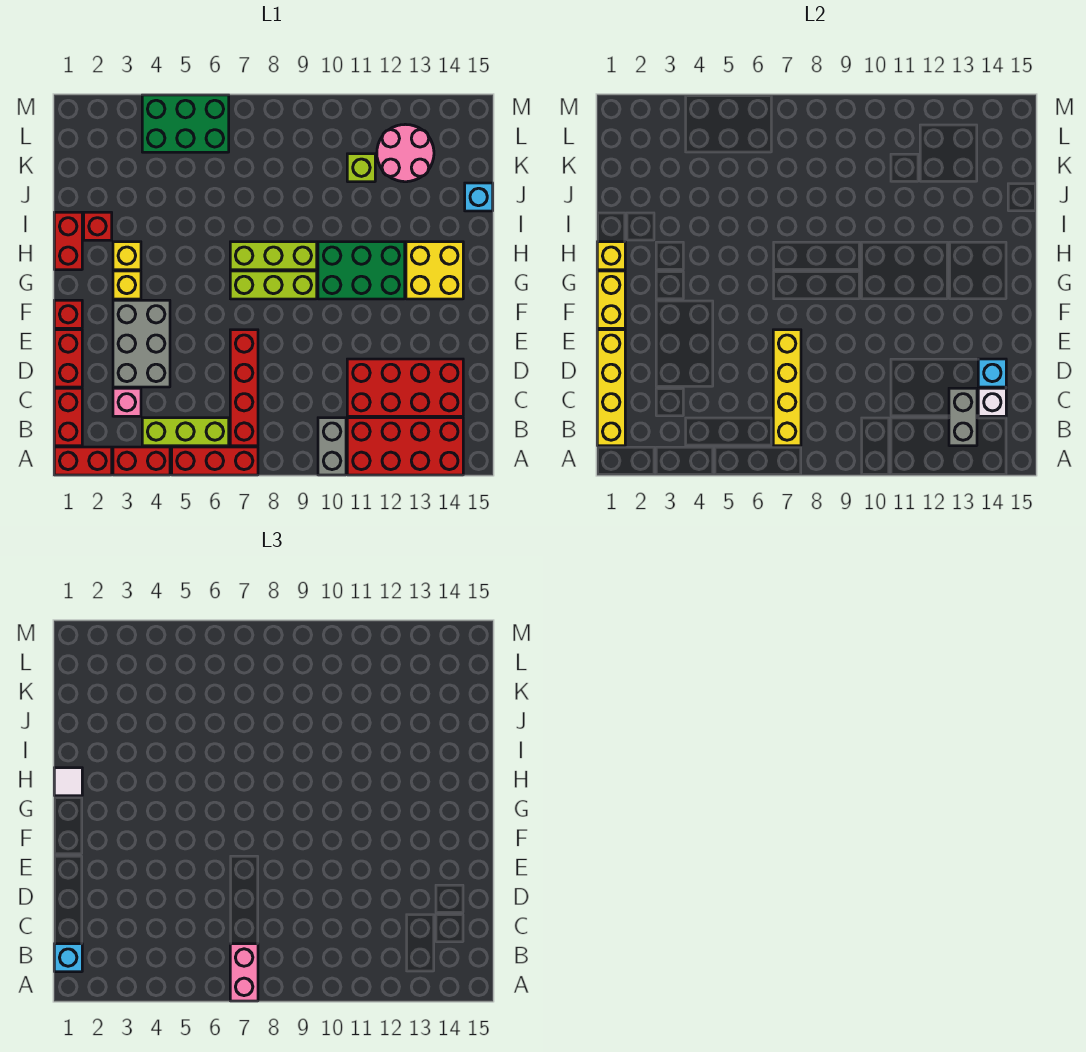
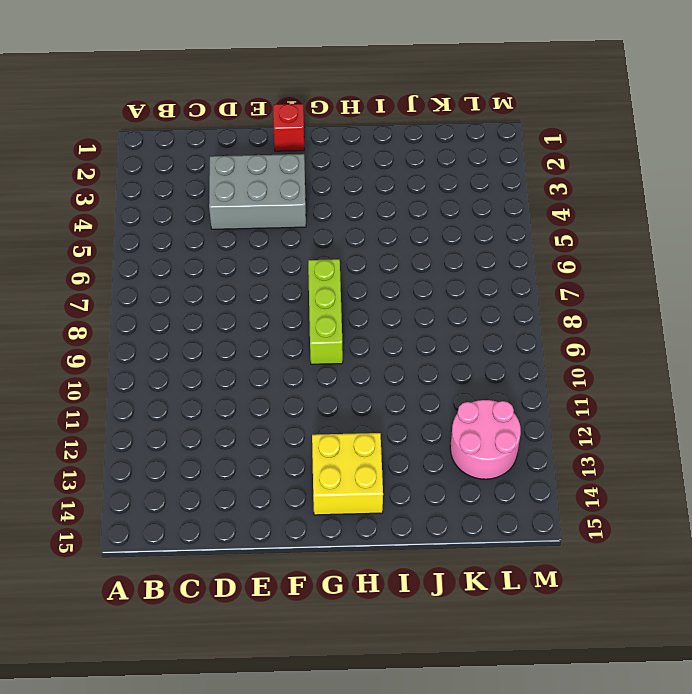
none -> red 1x2 brick [54,447,112,475]
none -> red 1x2 brick [113,447,170,475]
none -> red 1x3 brick [172,447,258,475]
none -> grey 1x2 brick [318,418,346,475]

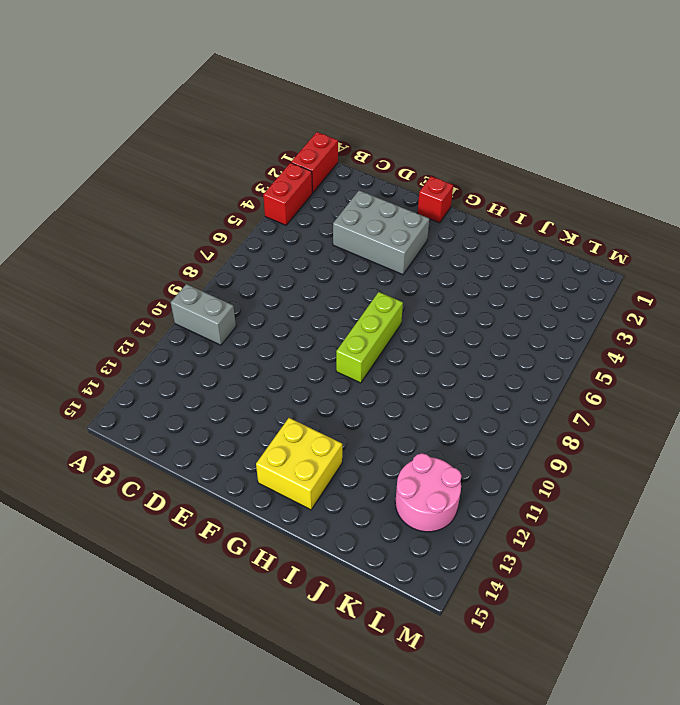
none -> red 1x3 brick [172,447,258,475]
none -> red 2x4 brick [347,418,463,475]
none -> red 1x2 brick [54,388,82,446]
none -> lime 1x3 brick [142,418,229,446]

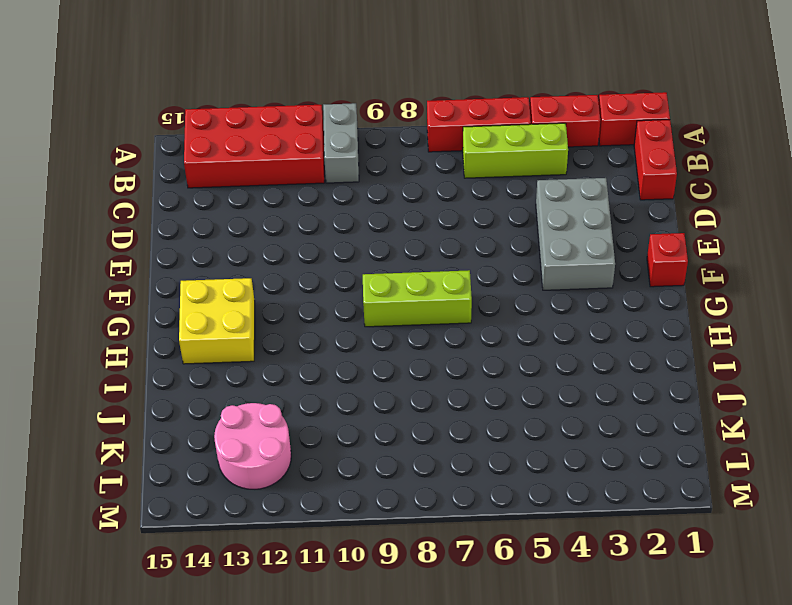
none -> red 1x4 brick [230,330,258,446]
none -> pink 1x1 brick [113,388,141,416]
none -> red 2x4 brick [347,359,463,416]
none -> red 1x2 brick [54,330,82,387]

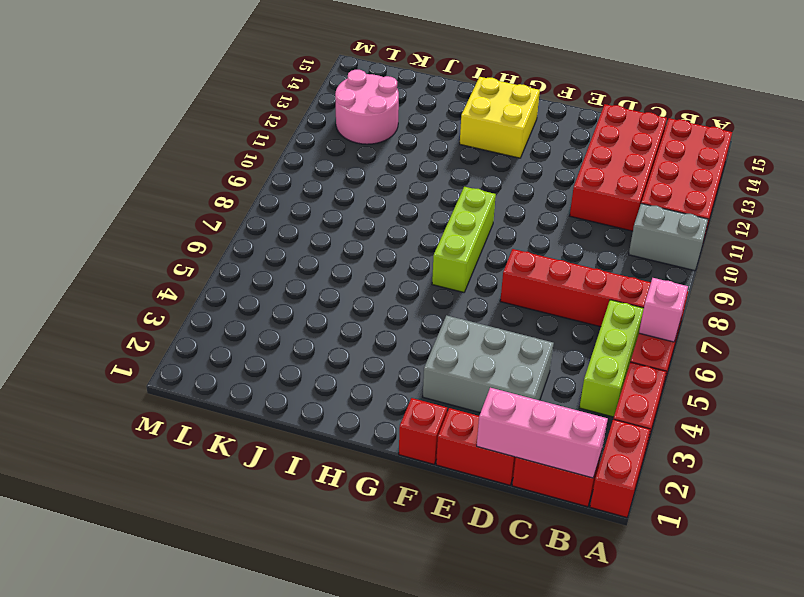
pink 1x1 brick [639,278,688,342] -> pink 1x1 brick moved to [113,388,141,416]
pink 1x3 brick [477,388,608,478] -> yellow 1x4 brick [597,330,625,446]
none -> yellow 1x1 brick [113,271,141,299]
none -> green 2x3 brick [318,242,405,299]
none -> red 1x2 brick [54,212,82,270]
none -> yellow 1x1 brick [113,242,141,270]

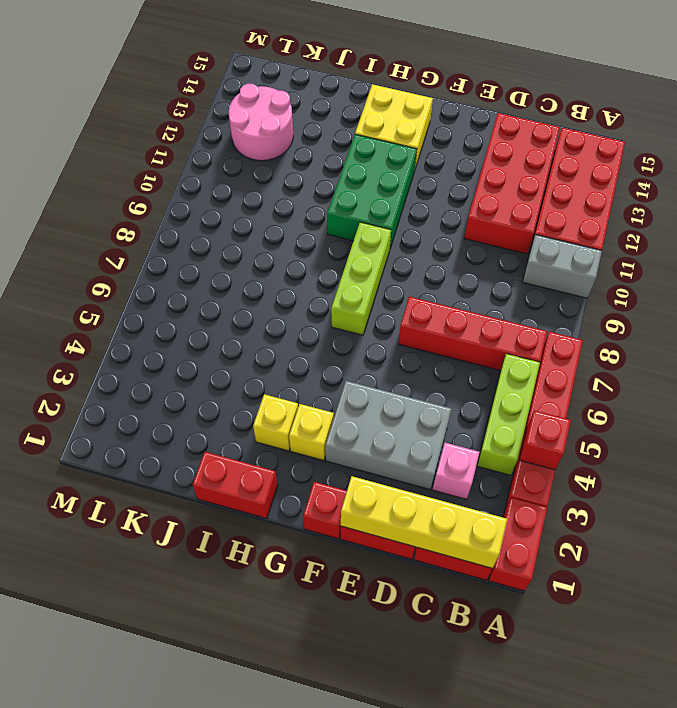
red 1x1 brick [520,410,571,470] -> red 1x1 brick moved to [84,212,112,240]
none -> lime 1x3 brick [230,242,317,270]
none -> cyan 1x1 brick [465,183,493,211]
none -> lime 1x1 brick [347,154,375,182]
none -> green 2x3 brick [142,95,229,152]

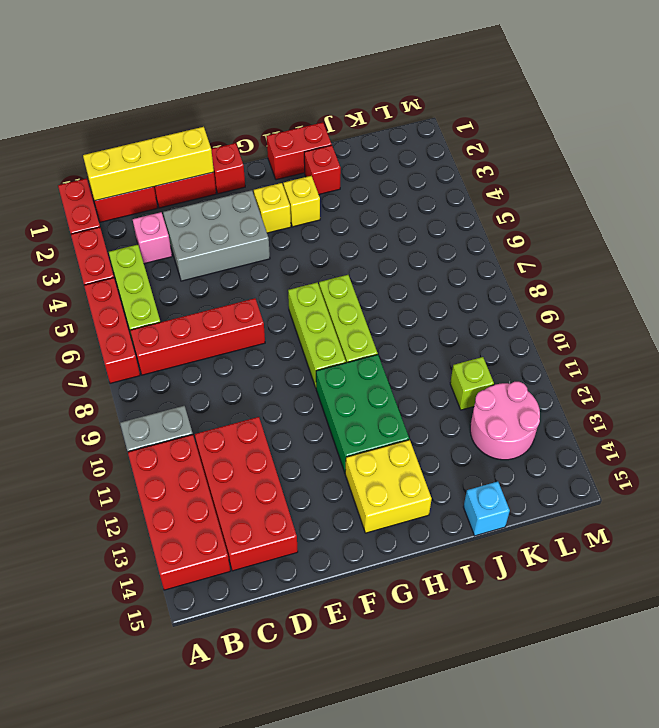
none -> green 2x3 brick [142,95,229,152]
none -> yellow 1x4 brick [773,330,801,446]
none -> grey 1x2 brick [949,388,977,446]
none -> white 1x1 brick [978,388,1006,416]

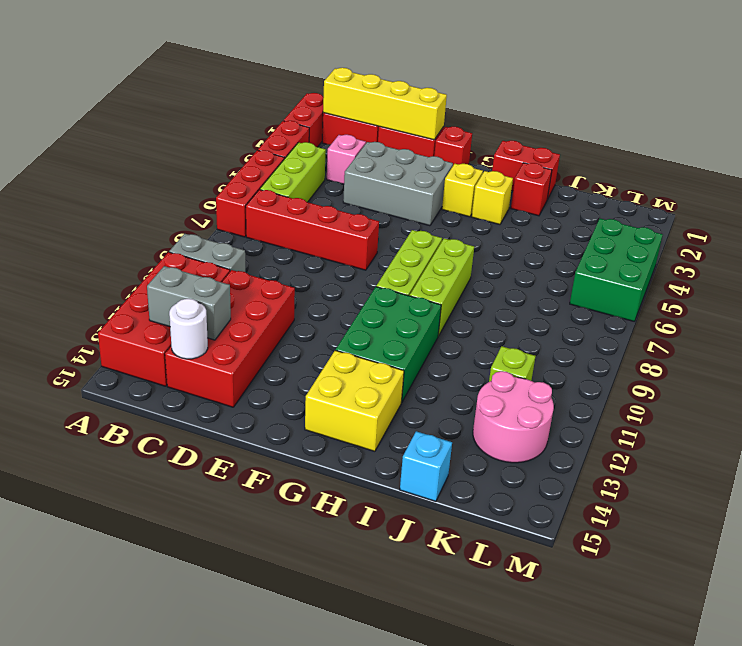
white 1x1 round brick [169,299,208,359] -> white 1x1 brick [978,388,1006,416]
none -> yellow 1x4 brick [773,330,801,446]
none -> cyan 1x1 brick [978,359,1006,387]
none -> yellow 1x2 brick [597,271,625,328]
none -> yellow 1x1 brick [597,242,625,270]

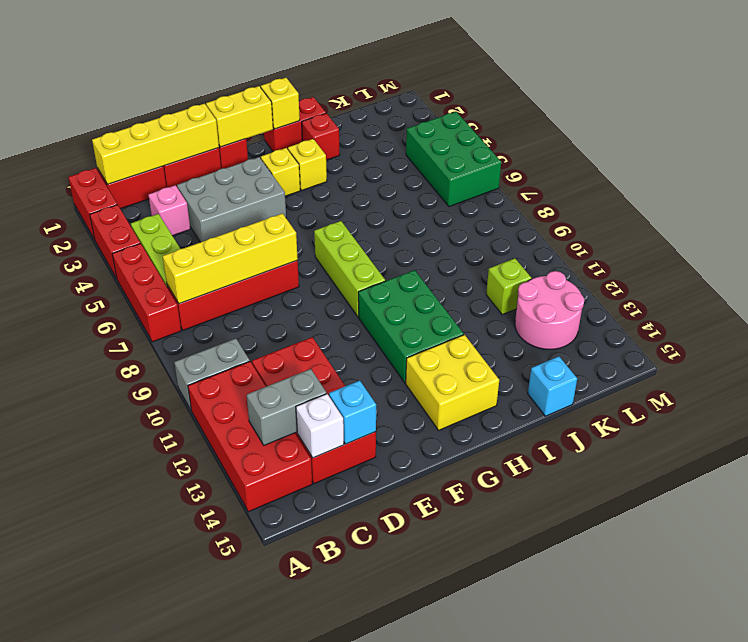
none -> lime 1x3 brick [230,242,317,270]
none -> pink 1x2 brick [230,944,258,1001]
none -> cyan 1x1 brick [54,944,82,972]
none -> white 1x1 tile [54,768,82,796]

